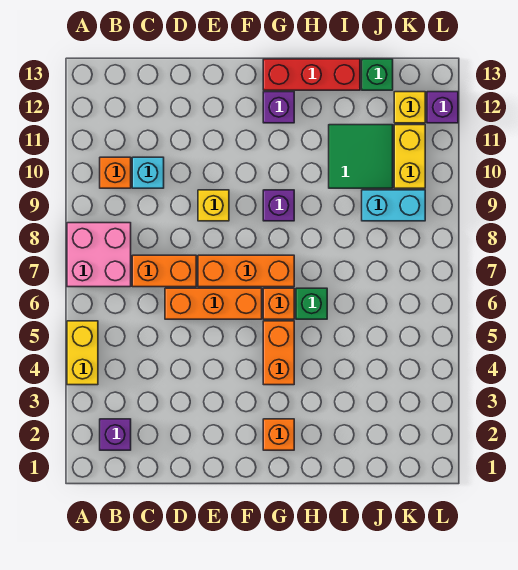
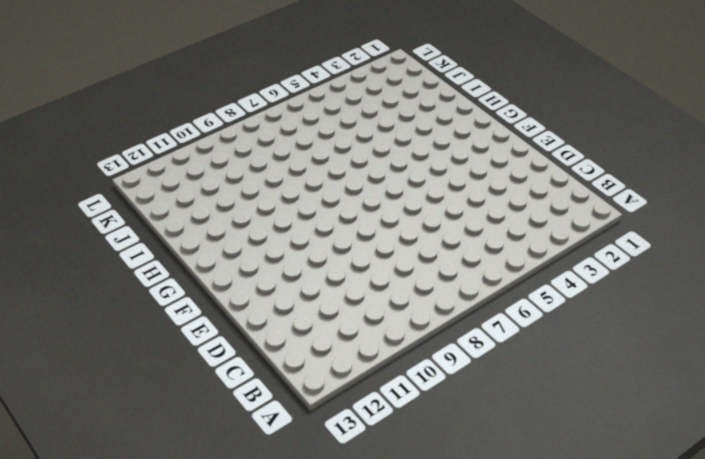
none -> yellow 1x2 brick [67,321,98,385]
none -> pink 2x2 brick [67,223,131,287]
none -> purple 1x1 brick [100,419,131,450]

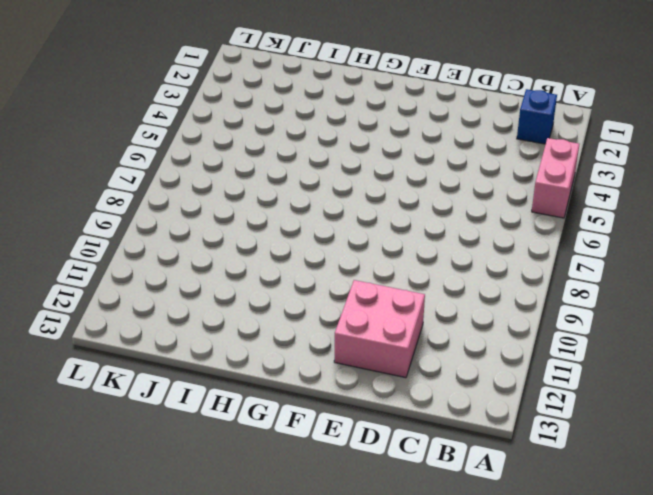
pink 1x2 brick [532,138,579,218] -> yellow 1x2 brick [67,321,98,385]
blue 1x1 brick [517,89,557,144] -> purple 1x1 brick [100,419,131,450]
pink 2x2 brick [334,280,425,378] -> pink 2x2 brick moved to [67,223,131,287]
none -> orange 1x1 brick [100,157,131,188]
none -> orange 1x2 brick [132,255,196,287]
none -> cyan 1x1 brick [132,157,164,188]

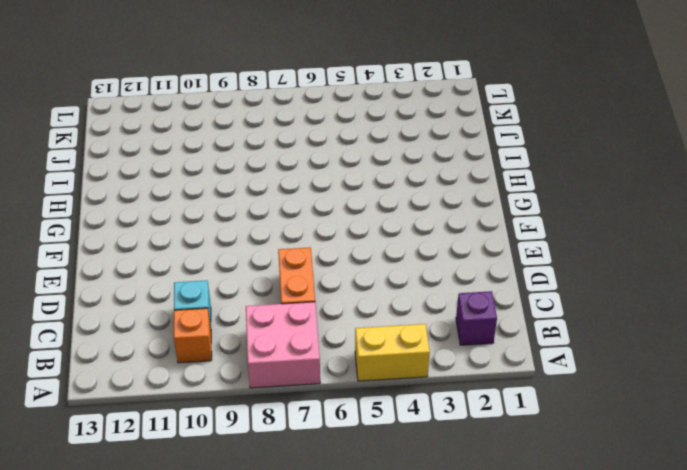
none -> orange 1x3 brick [165,288,262,319]
none -> orange 1x3 brick [198,255,294,287]
none -> yellow 1x1 brick [198,190,229,221]

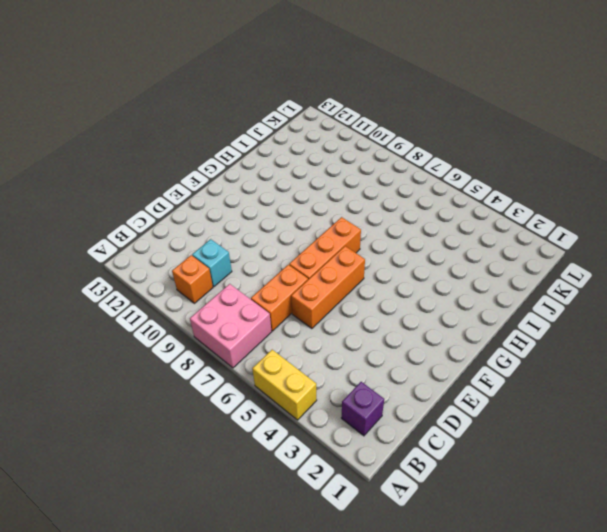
none -> yellow 1x1 brick [198,190,229,221]
none -> orange 1x1 brick [263,419,294,450]
none -> orange 1x2 brick [263,321,294,385]

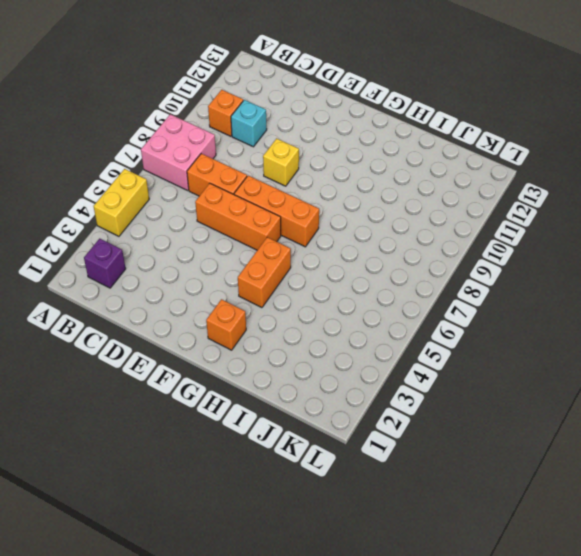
none -> orange 1x1 brick [263,288,294,319]
none -> purple 1x1 brick [263,190,294,221]
none -> purple 1x1 brick [263,92,294,123]

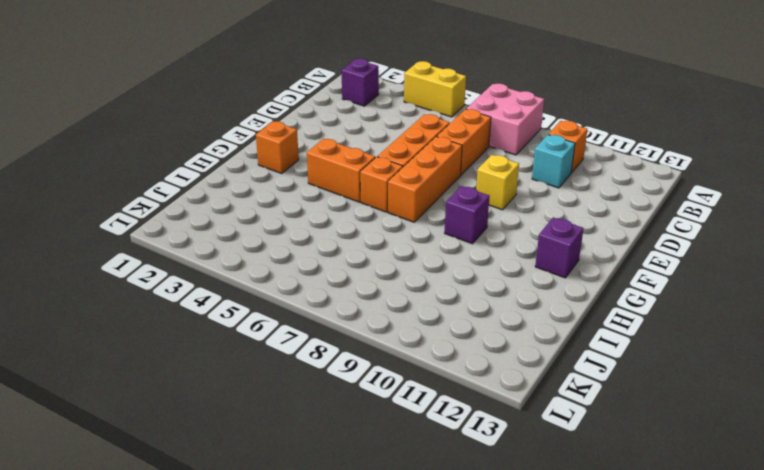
none -> red 1x3 brick [263,59,360,90]
none -> green 1x1 brick [296,288,327,319]
none -> green 2x2 tile [329,125,393,188]

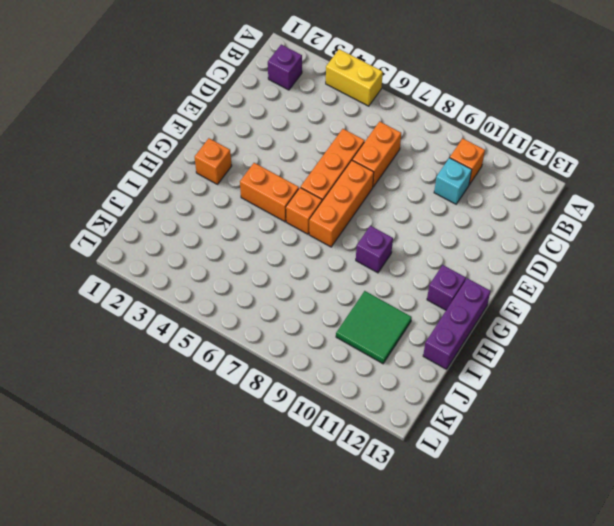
purple 1x3 brick [423,278,490,369] -> red 1x3 brick [263,59,360,90]
none -> pink 2x2 brick [67,223,131,287]
none -> yellow 1x1 brick [198,190,229,221]
none -> green 1x1 brick [296,288,327,319]

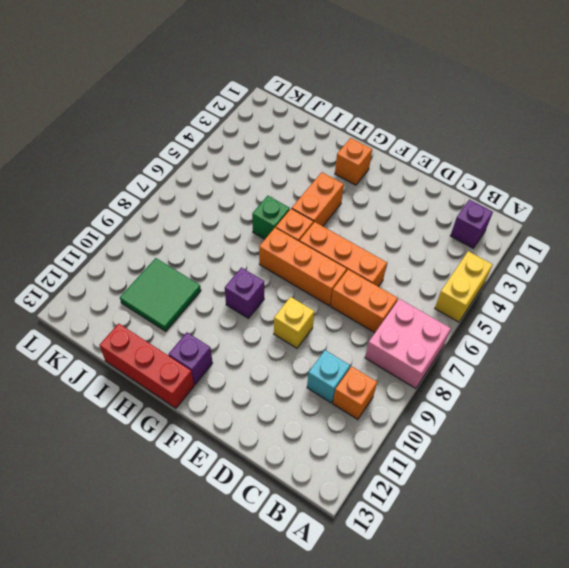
none -> cyan 1x2 brick [362,190,425,221]
none -> green 1x1 brick [362,59,393,90]
none -> yellow 1x2 brick [394,125,425,188]

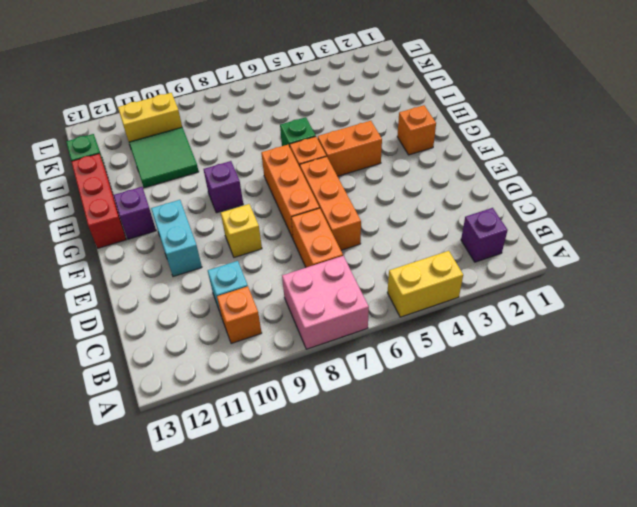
cyan 1x2 brick [151,200,202,277] -> cyan 1x2 brick moved to [362,190,425,221]
none -> yellow 1x1 brick [394,92,425,123]
none -> purple 1x1 brick [427,92,458,123]

